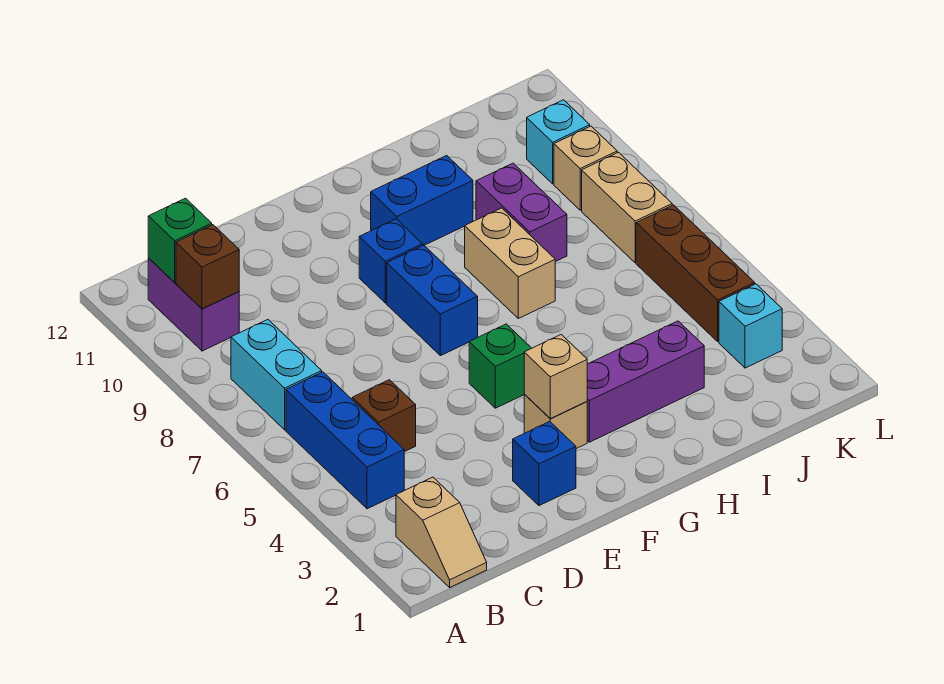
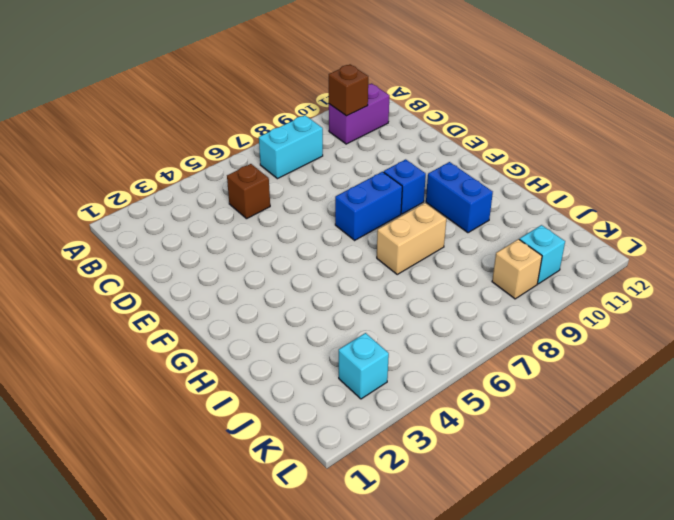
none -> tan 1x2 slope [396,477,487,587]
none -> blue 1x3 brick [286,372,404,509]
none -> blue 1x1 brick [513,422,576,506]

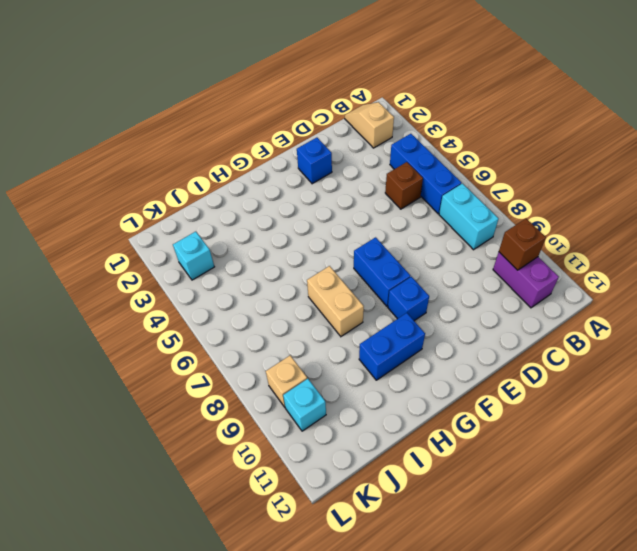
none -> tan 1x1 brick [524,394,587,449]
none -> green 1x1 brick [469,324,531,408]
none -> purple 1x3 brick [587,321,704,442]

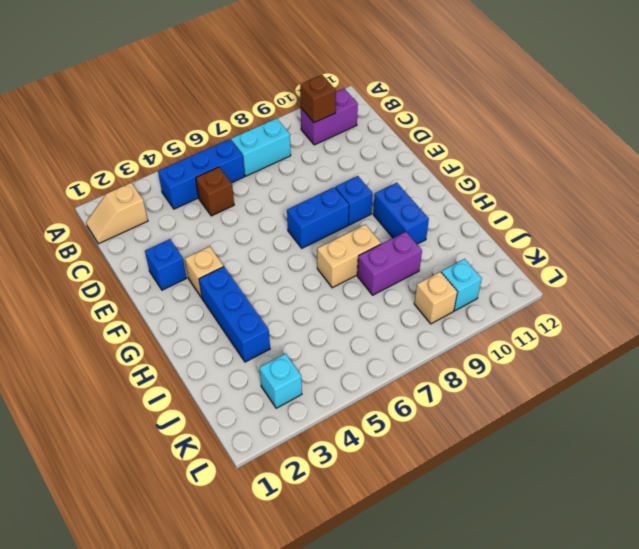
blue 1x3 brick [199,267,270,362] -> purple 1x3 brick [587,321,704,442]
none -> green 1x1 brick [469,324,531,408]
none -> brown 1x3 brick [636,205,755,342]
none -> tan 1x2 brick [582,152,672,263]

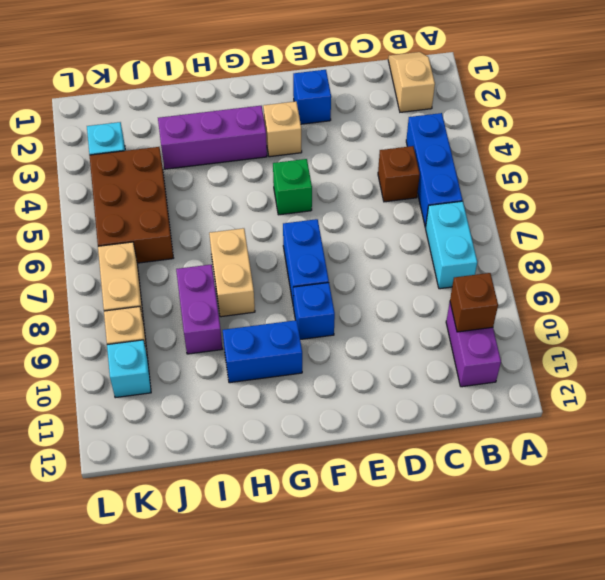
brown 2x3 brick [90,147,173,263] -> brown 1x3 brick [636,205,755,342]
none -> green 1x1 brick [148,198,212,283]
none -> tan 1x1 brick [524,334,587,419]

